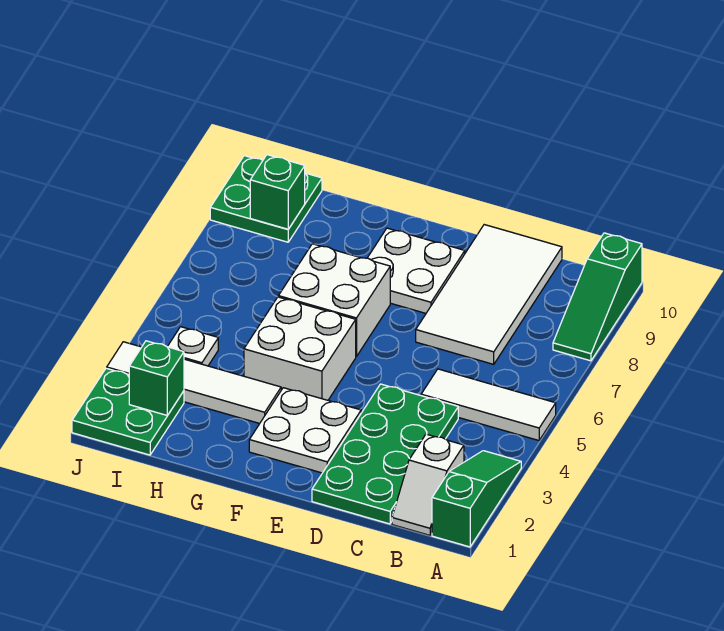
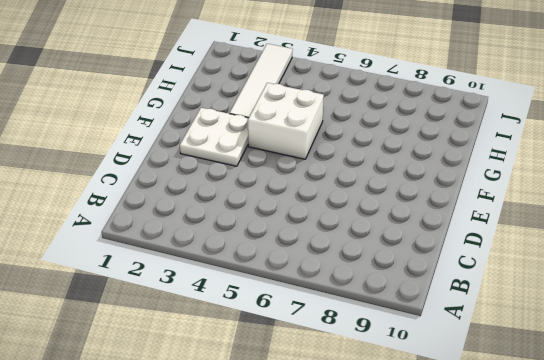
none -> green 1x3 slope [432,451,521,547]
none -> white 1x3 tile [421,369,556,440]
none -> green 1x3 slope [553,233,642,361]

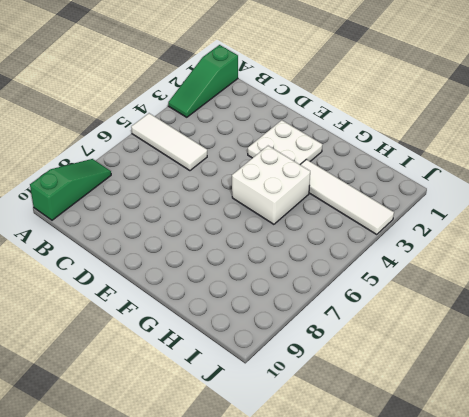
none -> white 1x2 slope [392,434,464,535]
none -> green 2x4 plate [312,384,458,524]
none -> white 2x4 tile [416,225,562,364]

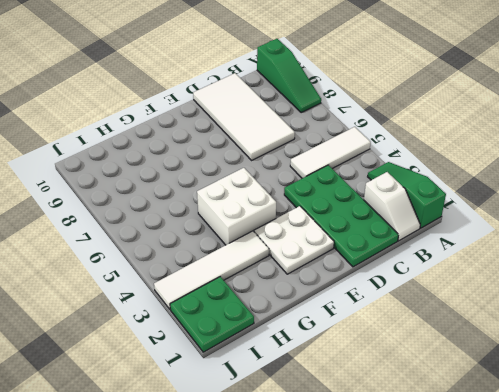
none -> white 2x2 plate [368,228,465,313]
none -> white 2x2 brick [278,244,390,357]
none -> white 1x1 plate [167,327,218,366]

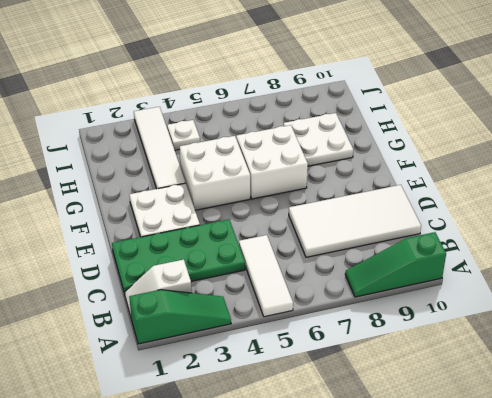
white 2x2 plate [284,113,353,166] -> white 2x2 plate moved to [368,228,465,313]
none -> green 2x2 plate [72,368,184,455]
none -> green 2x2 plate [210,156,322,242]
none -> green 1x1 brick [129,341,184,415]

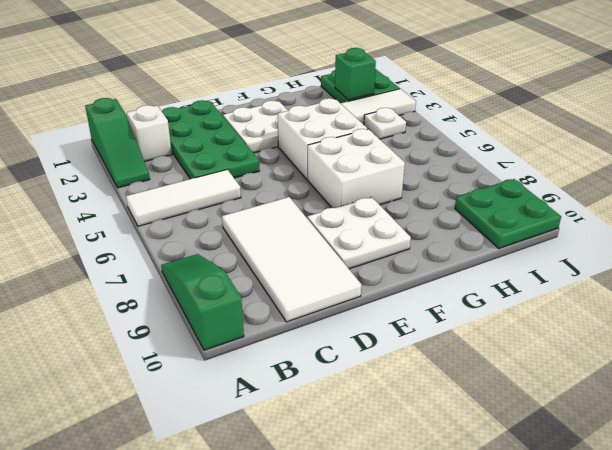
none -> green 1x1 brick [250,155,305,229]

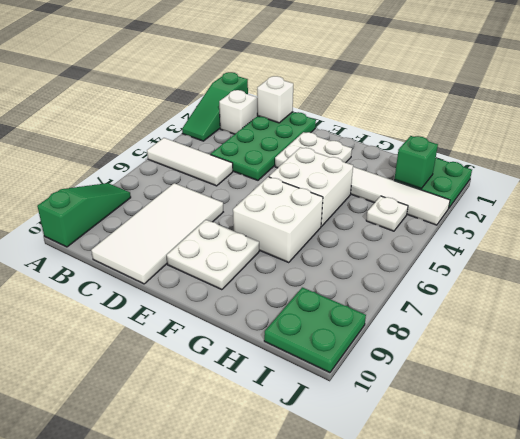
white 1x1 brick [257,76,293,123] -> none
none -> green 1x1 brick [250,155,305,229]

